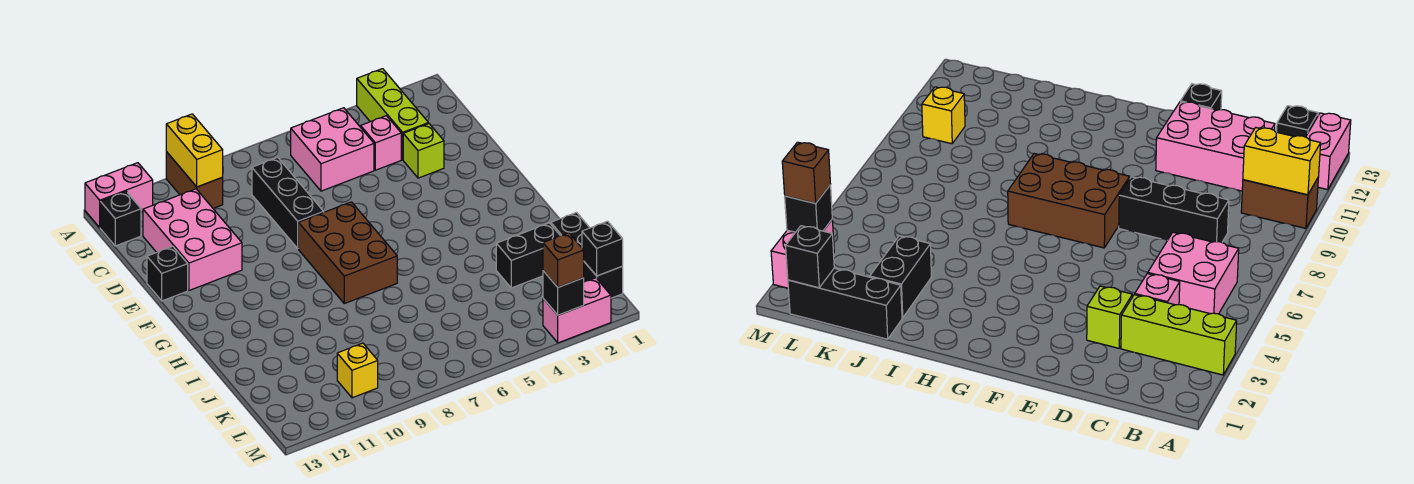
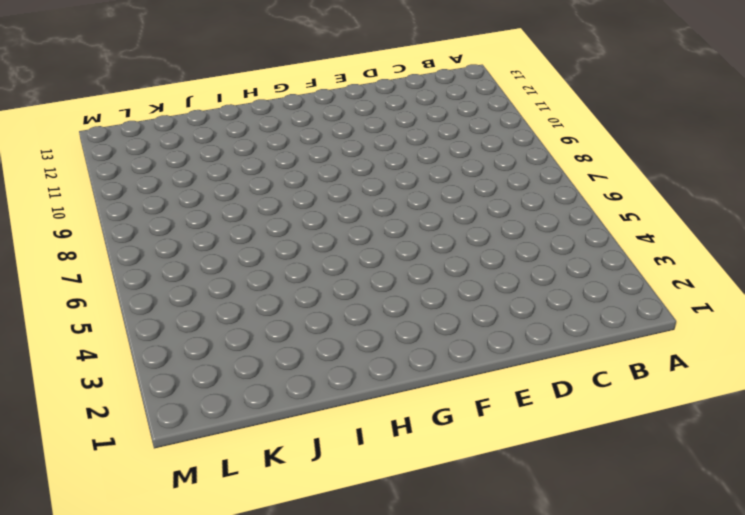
none -> lime 1x3 brick [357,69,428,160]
none -> brown 1x2 brick [166,152,223,208]
none -> pink 1x2 brick [85,163,153,227]

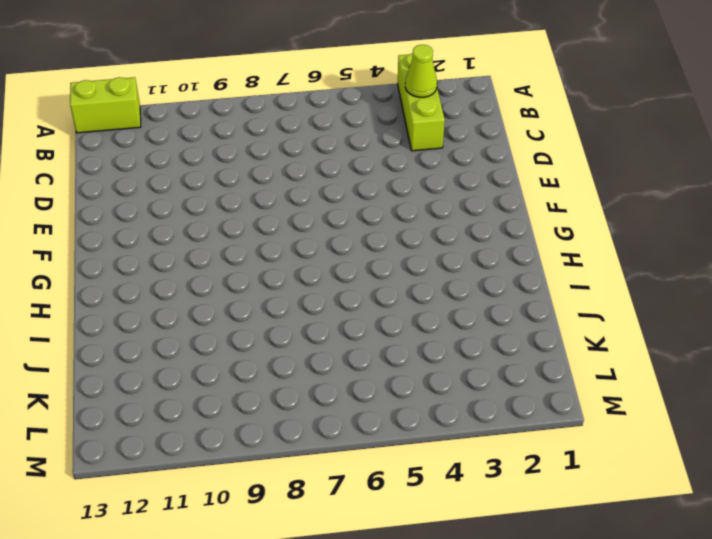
lime 1x2 brick [70,77,141,133] -> pink 1x2 brick [85,163,153,227]
lime 1x1 cone [405,45,437,97] -> none
none -> brown 1x2 brick [166,152,223,208]
none -> pink 2x2 brick [291,108,374,191]
none -> black 1x1 brick [100,192,141,246]

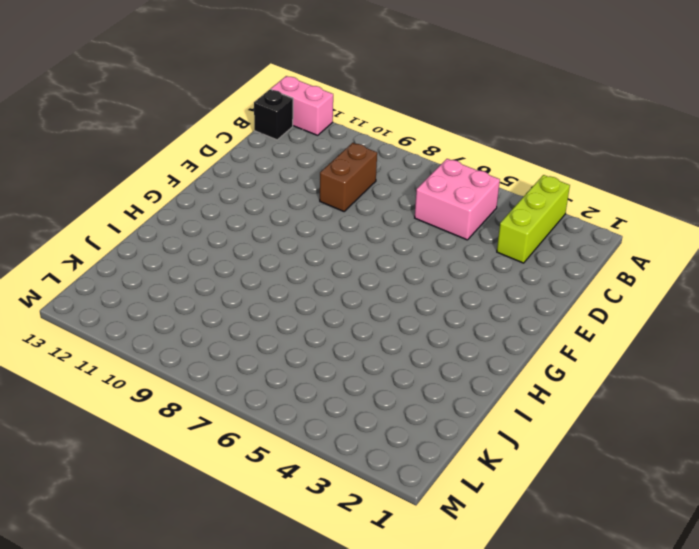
brown 1x2 brick [320,143,377,211] -> brown 1x2 brick moved to [166,152,223,208]
none -> pink 1x1 brick [361,116,401,170]
none -> black 1x3 brick [252,157,324,248]
none -> pink 2x3 brick [143,189,242,290]

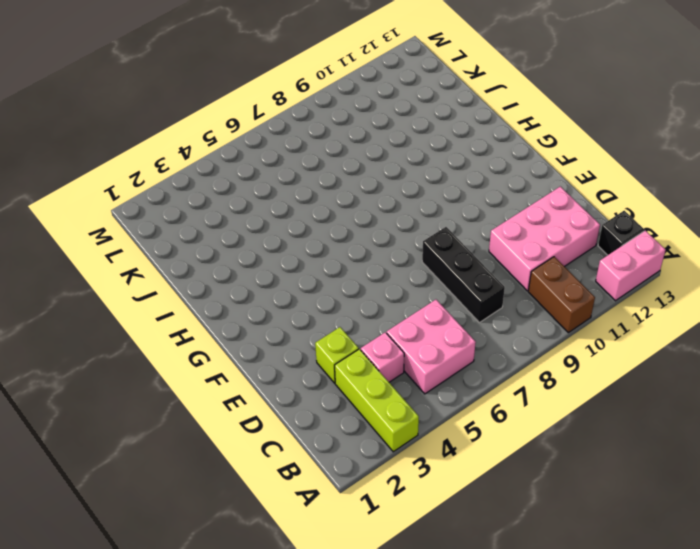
pink 2x3 brick [489,186,600,291] -> pink 2x3 brick turned to [143,189,242,290]
none -> black 1x1 brick [147,246,188,301]
none -> brown 2x3 brick [298,202,397,304]
none -> black 1x3 brick [551,213,623,298]

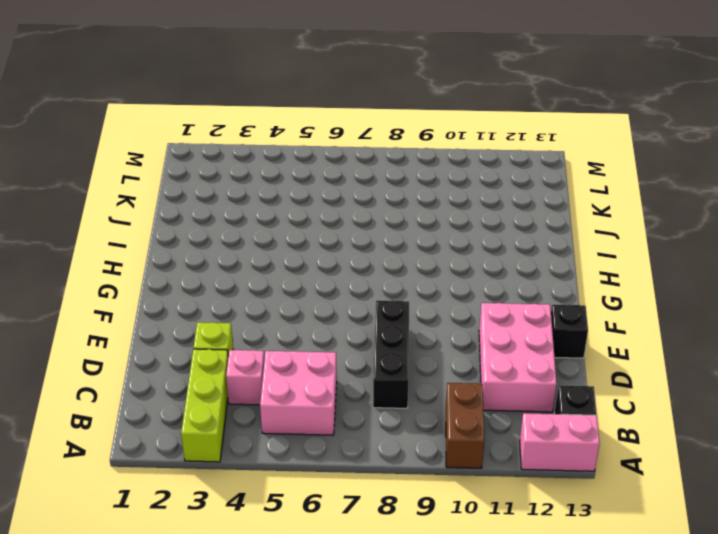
none -> brown 2x3 brick [298,202,397,304]
none -> black 1x3 brick [551,213,623,298]
none -> black 1x2 brick [496,223,560,288]

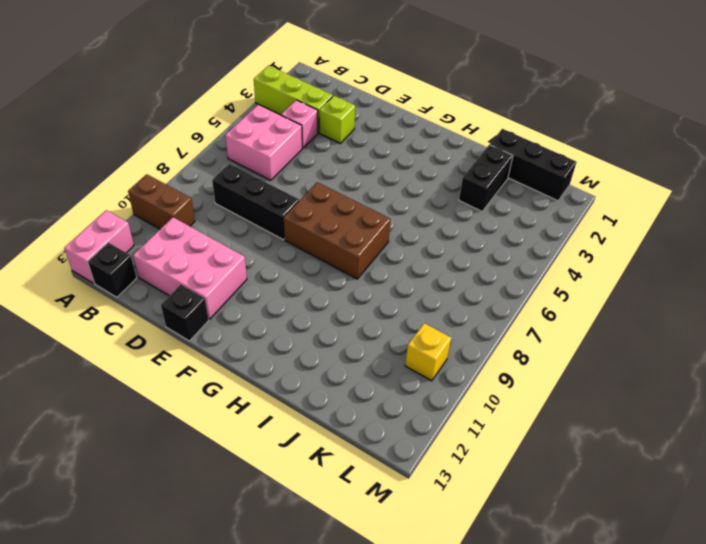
none -> pink 1x2 brick [543,278,611,343]
none -> yellow 1x2 brick [166,114,223,187]
none -> black 1x1 brick [582,221,623,276]

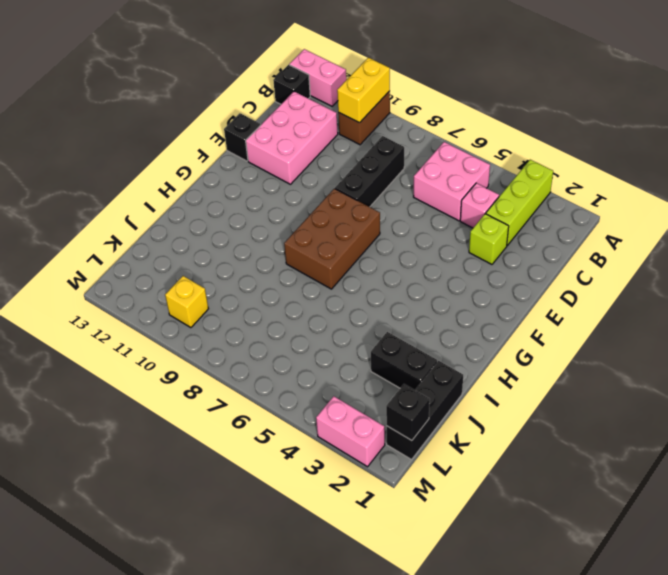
none -> black 1x1 brick [543,271,584,315]
none -> brown 1x1 brick [543,233,584,287]

